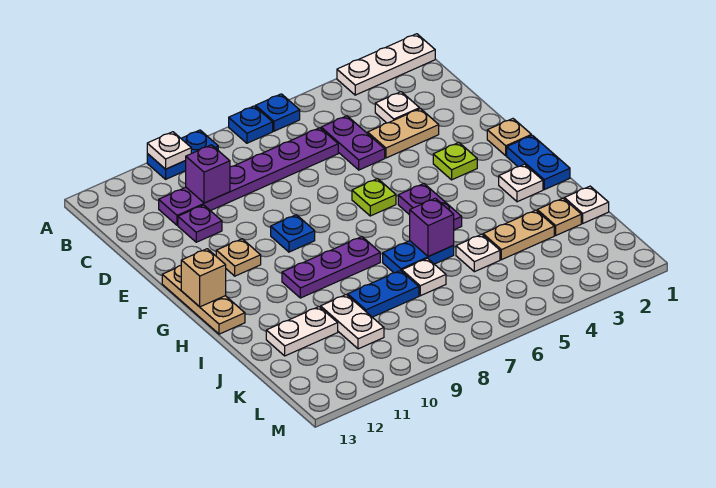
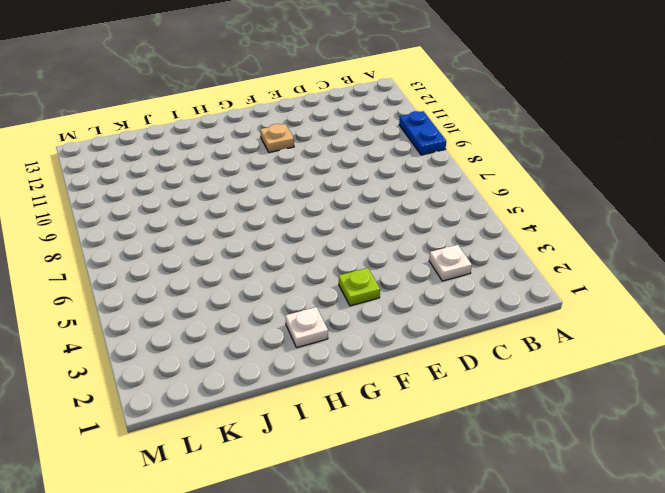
none -> white 1x3 plate [337,34,435,95]
none -> blue 1x1 plate [256,94,300,131]
none -> blue 1x1 plate [229,106,273,143]
none -> purple 1x2 plate [321,116,385,170]

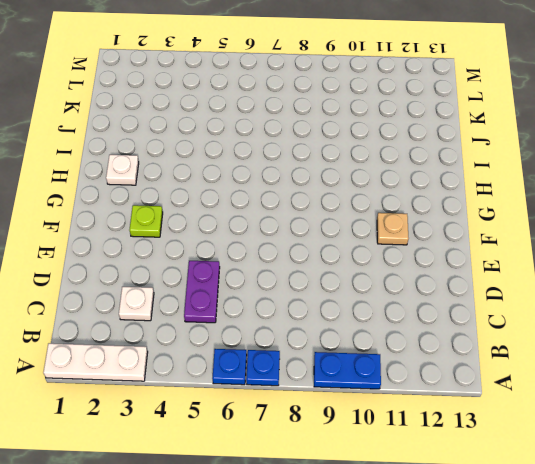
none -> purple 1x6 plate [159,128,338,225]
none -> tan 1x2 plate [367,109,439,158]
none -> purple 1x1 plate [178,205,222,242]
none -> tan 1x1 plate [487,119,531,156]

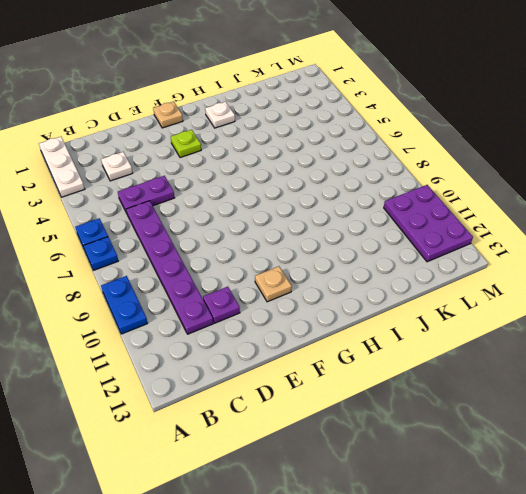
purple 2x3 plate [384,185,473,262] -> none
none -> tan 1x2 plate [367,109,439,158]
none -> lime 1x1 plate [352,179,396,216]
none -> blue 1x1 plate [271,215,315,252]
none -> tan 1x3 plate [162,266,245,334]

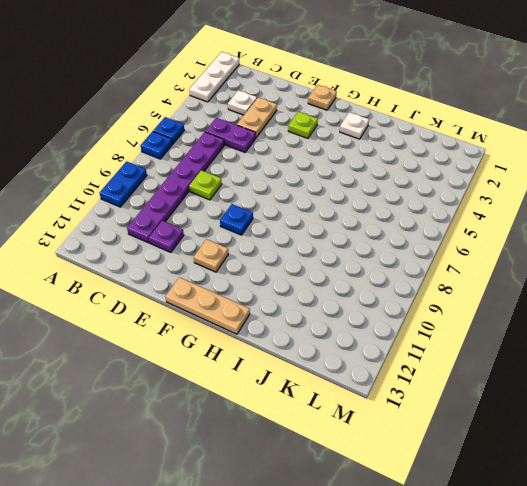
lime 1x1 plate [189,170,222,200] -> lime 1x1 plate moved to [352,179,396,216]
none -> blue 1x2 plate [507,135,570,190]
none -> purple 1x2 plate [398,184,462,230]
none -> purple 1x3 plate [282,237,380,298]
none -> blue 1x2 plate [383,241,454,273]

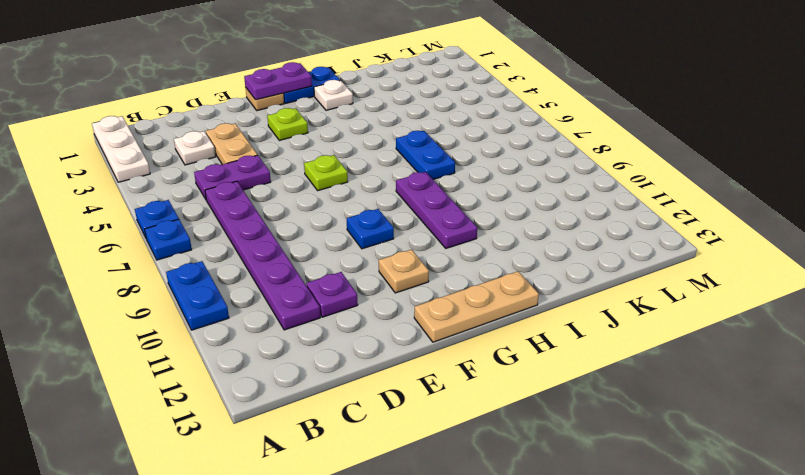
purple 1x2 plate [244,62,312,100] -> purple 1x2 plate moved to [398,184,462,230]
none -> white 1x1 plate [564,186,609,223]
none -> tan 1x1 plate [537,198,581,235]
none -> tan 1x2 plate [483,210,554,260]
none -> white 1x1 plate [456,234,500,272]

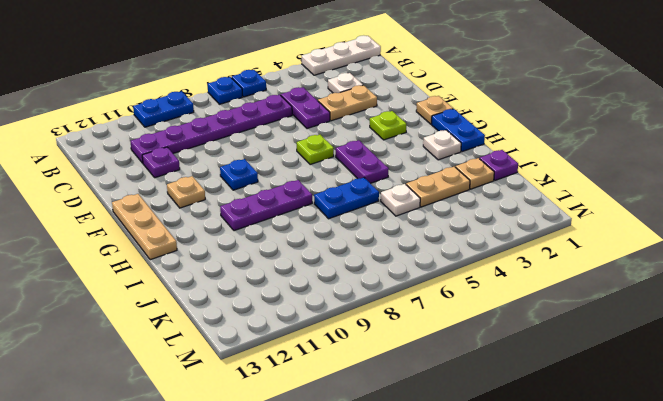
purple 1x1 plate [480,150,518,180] -> white 1x1 plate [564,186,609,223]
none -> white 1x1 plate [402,258,446,296]
none -> blue 1x2 plate [348,271,419,317]
none -> white 1x2 plate [321,295,384,349]
none -> white 1x2 plate [266,307,338,356]

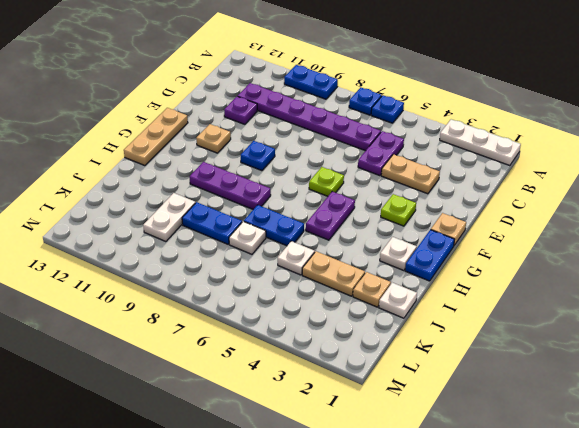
none -> white 1x1 plate [375,92,420,123]
none -> white 1x2 plate [266,307,338,356]
none -> white 1x1 plate [147,132,191,169]
none -> purple 1x1 brick [185,145,230,203]

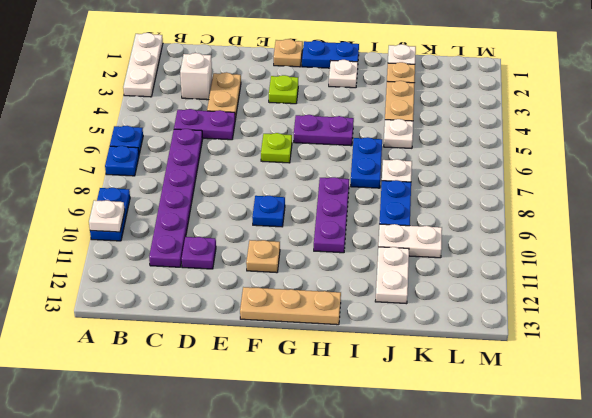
white 1x1 brick [180,53,212,100] -> white 1x1 plate [375,92,420,123]
none -> purple 1x1 brick [185,145,230,203]
none -> tan 1x1 brick [181,249,226,307]
none -> purple 1x1 brick [410,198,454,257]

